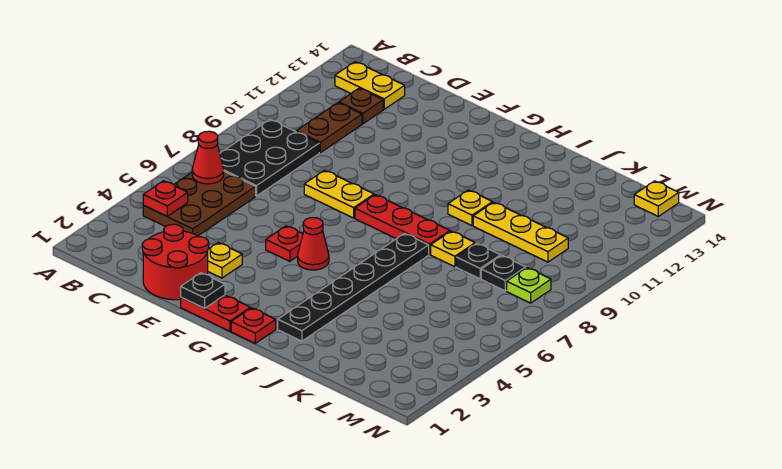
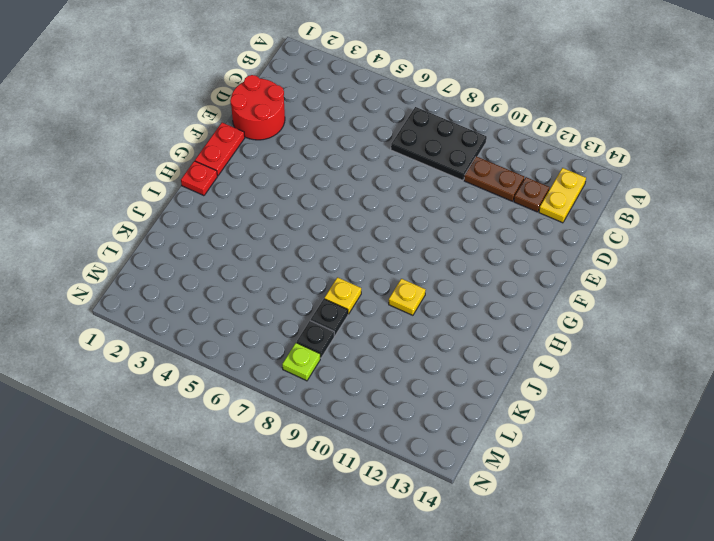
none -> brown 2x3 plate [143,171,256,236]
none -> yellow 1x1 plate [208,243,242,278]
none -> yellow 1x2 plate [304,170,374,218]

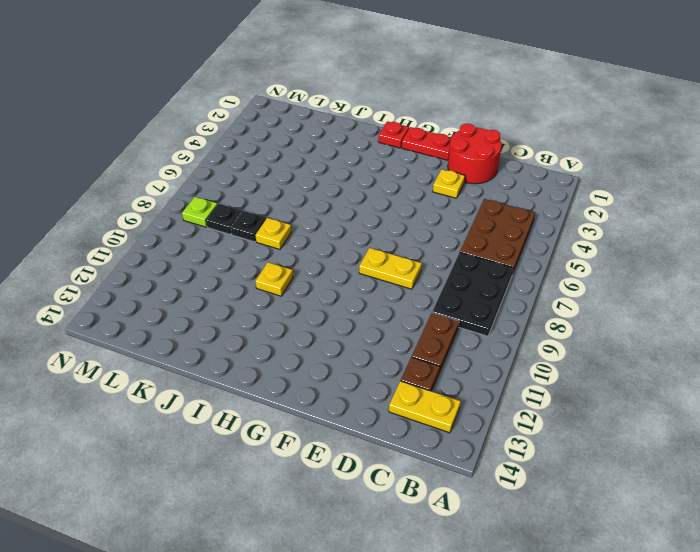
none -> red 1x1 plate [266,226,303,261]
none -> red 1x1 cone [298,218,329,270]
none -> red 1x3 plate [355,195,450,255]

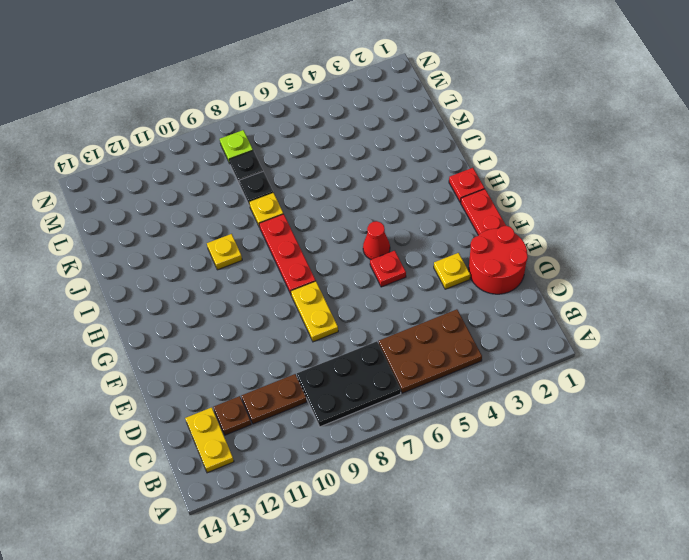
none -> black 1x6 plate [278,233,429,341]
none -> yellow 1x3 plate [473,202,568,262]
none -> yellow 1x1 plate [634,181,679,216]

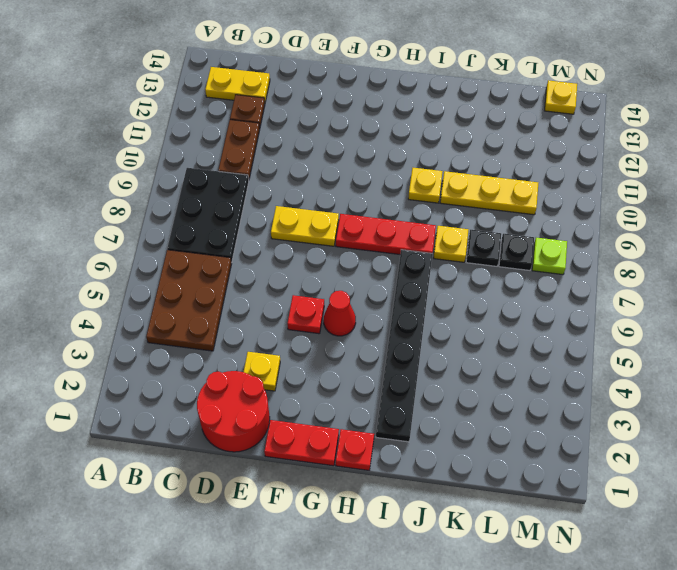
none -> red 1x1 plate [143,181,188,216]
none -> red 1x1 cone [192,131,224,184]
none -> black 1x1 plate [181,273,225,308]

